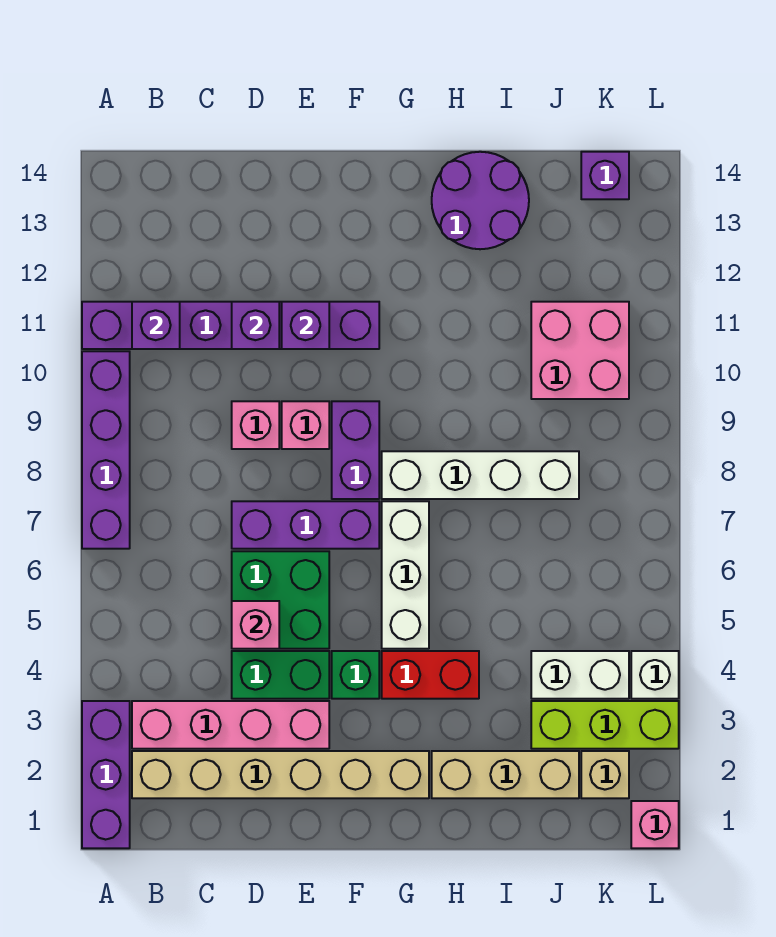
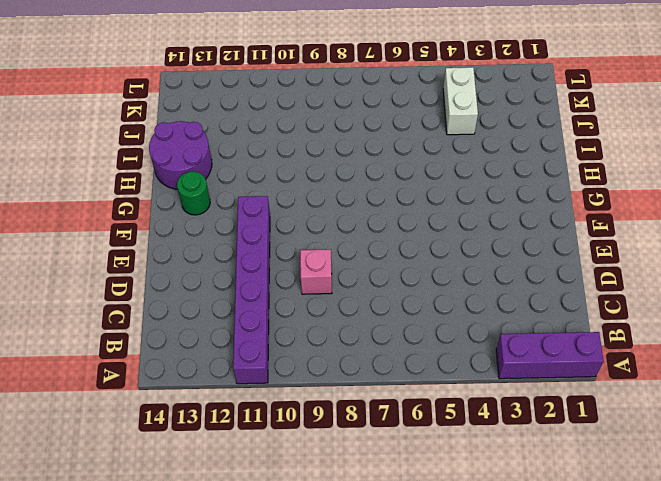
green 1x1 round brick [177,172,210,215] -> none
none -> purple 1x4 brick [82,351,130,549]
none -> tan 1x6 brick [132,751,429,798]
none -> pink 1x4 brick [132,701,329,749]

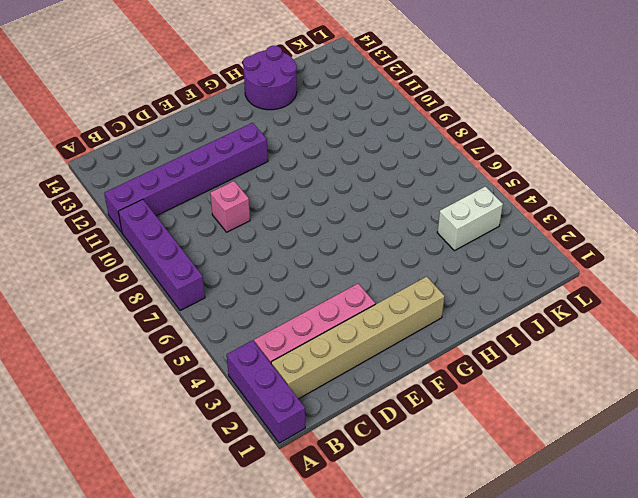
none -> green 1x2 brick [232,651,329,699]
none -> green 2x2 brick [232,551,329,649]
none -> purple 1x3 brick [232,501,379,549]

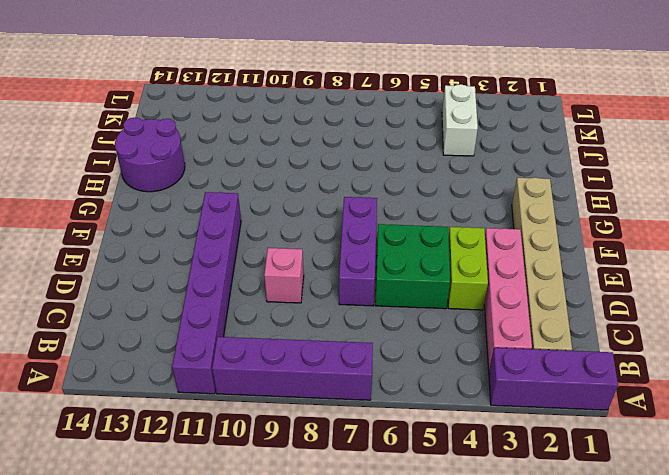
lime 1x2 brick [448,227,488,310] -> green 1x2 brick [232,651,329,699]
none -> pink 1x1 brick [282,401,329,449]
none -> green 1x1 brick [332,651,379,699]
none -> purple 1x2 brick [332,401,379,499]

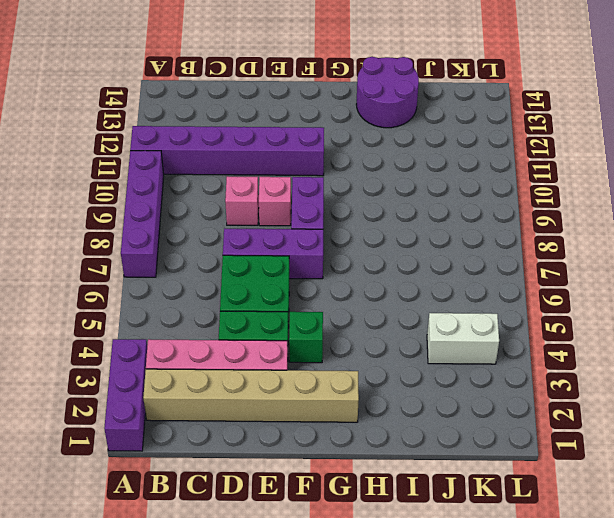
none -> red 1x2 brick [382,651,479,699]
none -> white 1x3 brick [382,501,429,649]
none -> white 1x4 brick [382,451,579,499]

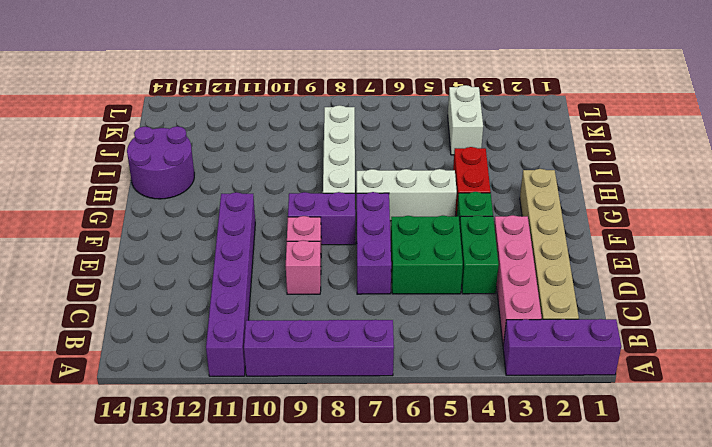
none -> tan 1x3 brick [432,751,579,798]
none -> lime 1x3 brick [531,701,679,749]
none -> pink 2x2 brick [531,302,629,399]

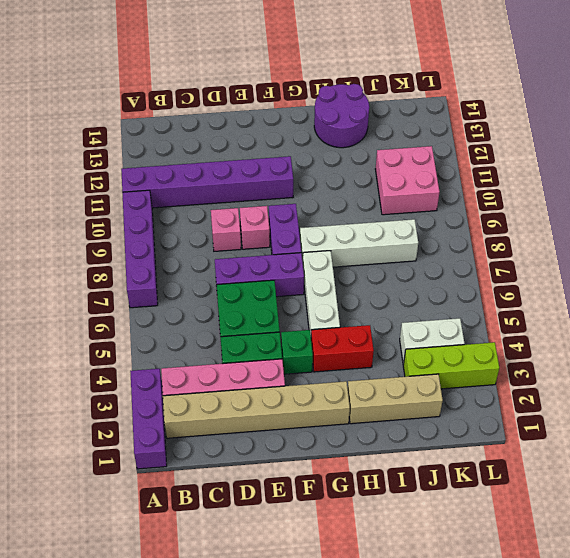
none -> tan 1x1 brick [581,751,629,798]
none -> purple 1x1 brick [581,152,629,199]
none -> pink 1x1 brick [631,801,679,848]

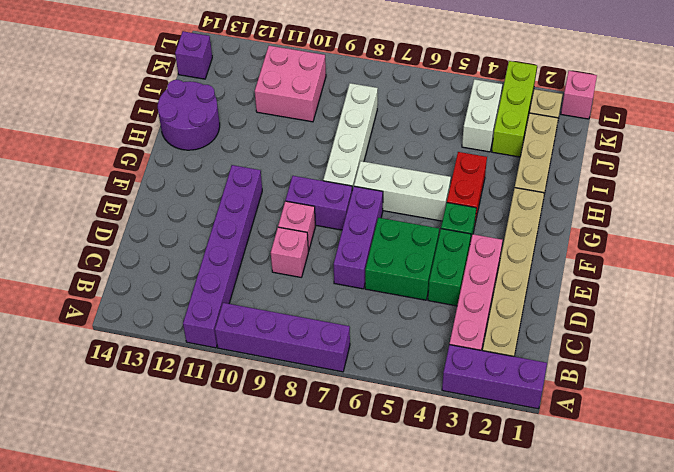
none -> white 1x1 brick [631,651,679,699]
none -> purple 1x1 brick [132,302,180,349]
none -> pink 1x1 brick [232,601,279,649]

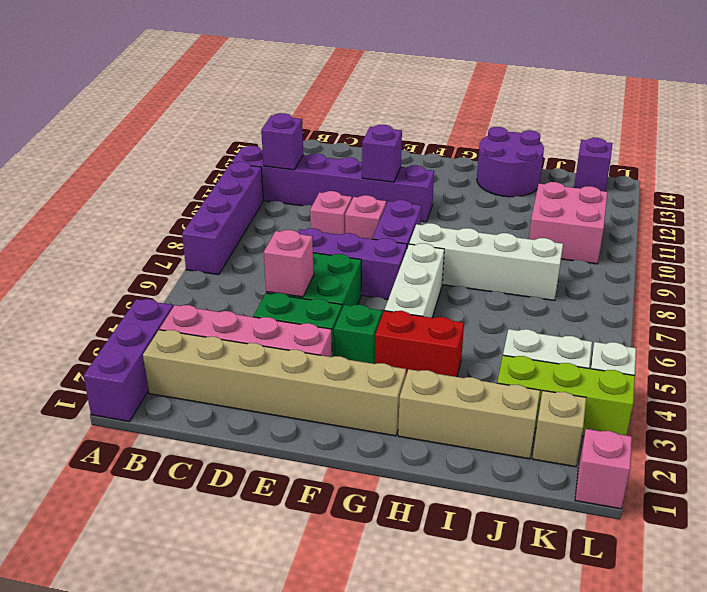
none -> purple 1x1 brick [232,302,279,349]

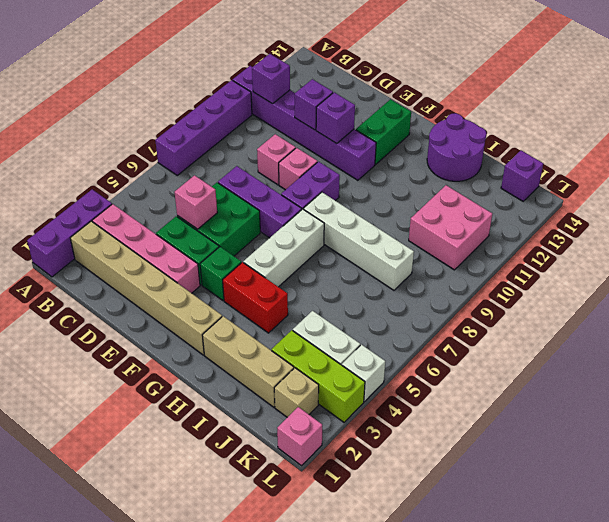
green 1x2 brick [356,99,411,164] -> none

